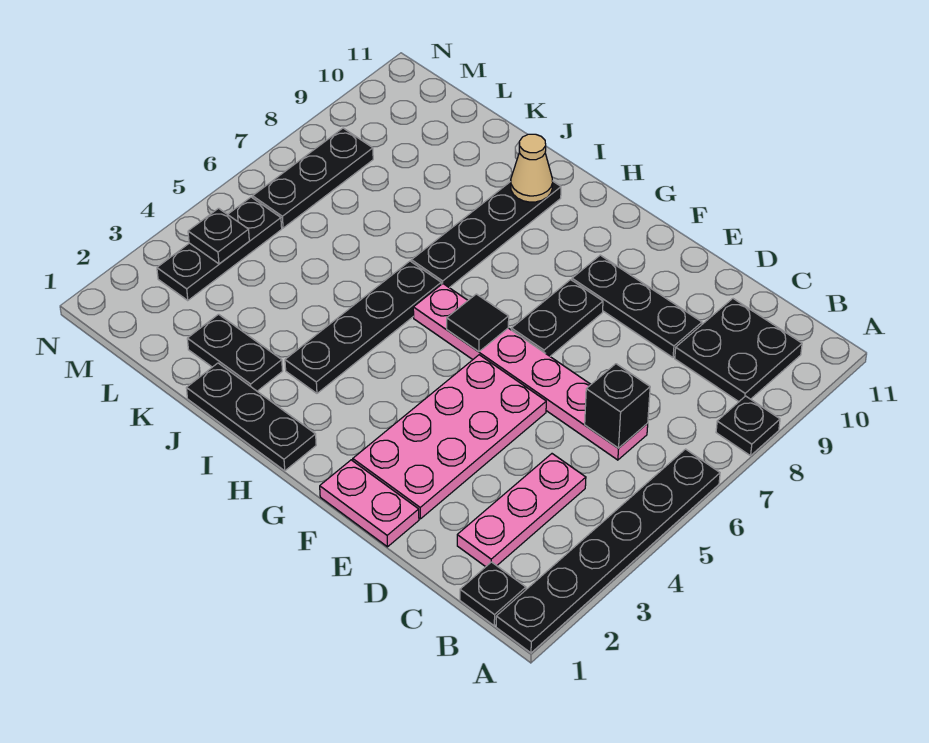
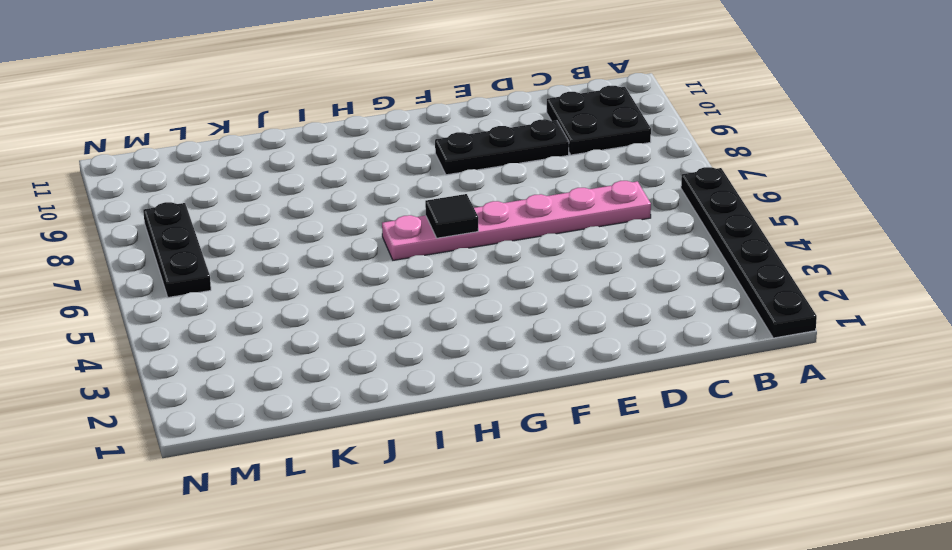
none -> black 1x1 plate [716,396,780,456]
none -> black 1x1 plate [460,562,526,626]
none -> pink 1x3 plate [457,454,586,567]

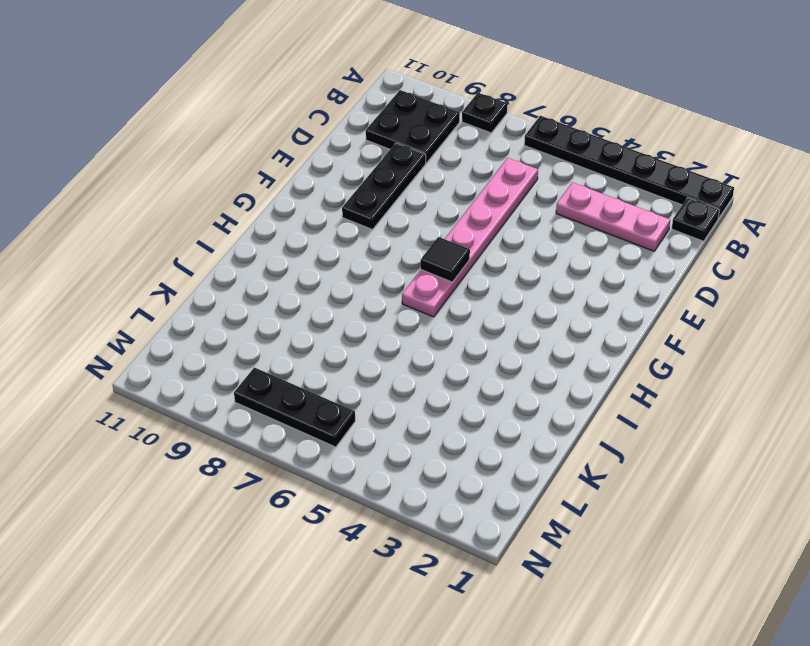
none -> pink 1x2 plate [320,460,419,547]
none -> pink 2x4 plate [353,355,546,519]
none -> black 1x2 plate [511,280,603,356]

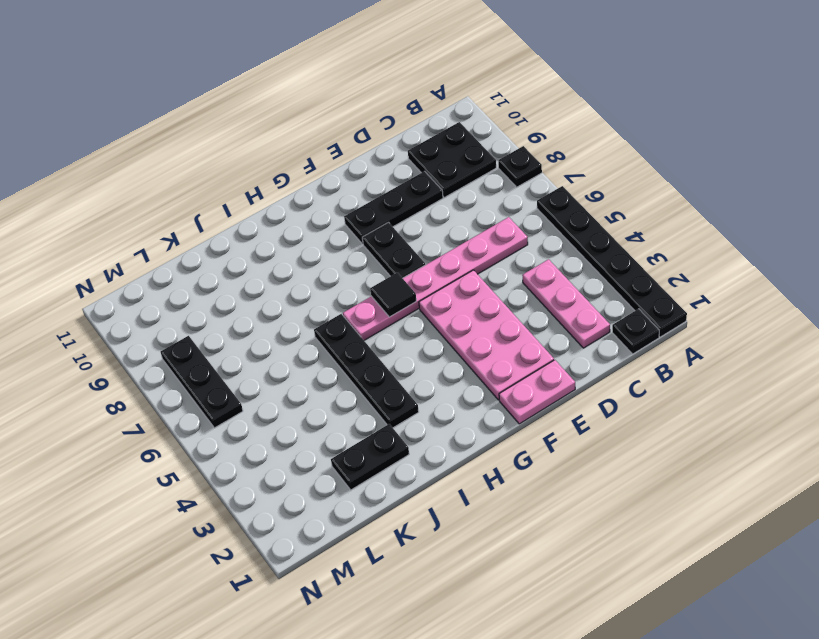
none -> black 1x3 plate [186,363,316,471]
none -> black 1x4 plate [411,181,561,288]
none -> black 1x3 plate [157,197,282,301]

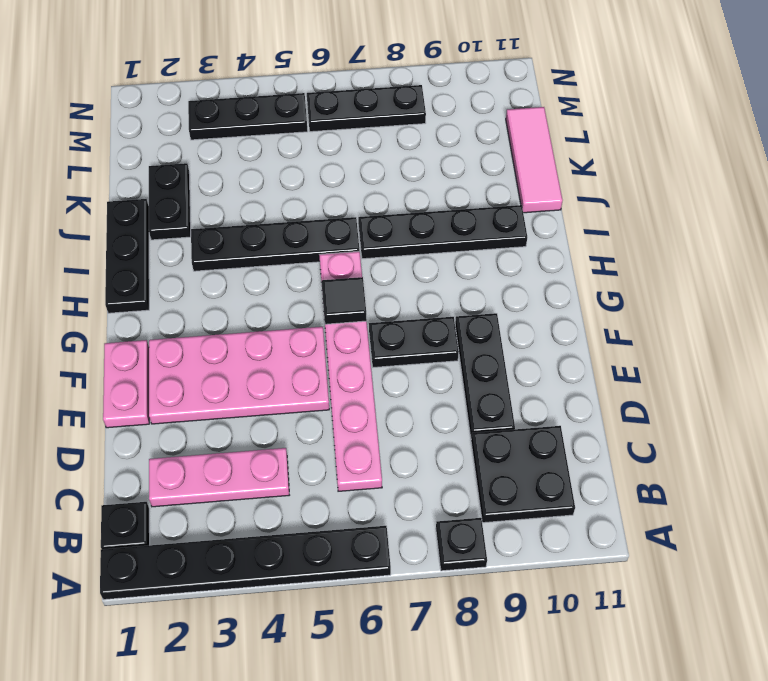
pink 1x3 tile [506,107,563,213] -> none
none -> black 1x1 brick [585,364,650,448]
none -> tan 1x1 cone [511,134,553,202]
none -> black 1x1 plate [188,208,249,264]

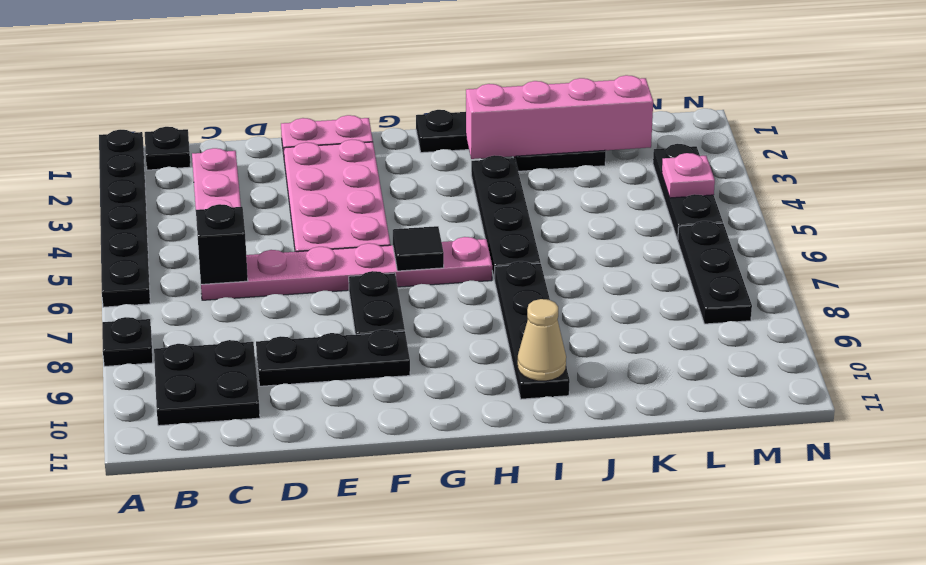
pink 1x4 brick [466,75,653,159] -> none
pink 1x1 plate [662,153,715,198] -> black 1x1 plate [188,208,249,264]

